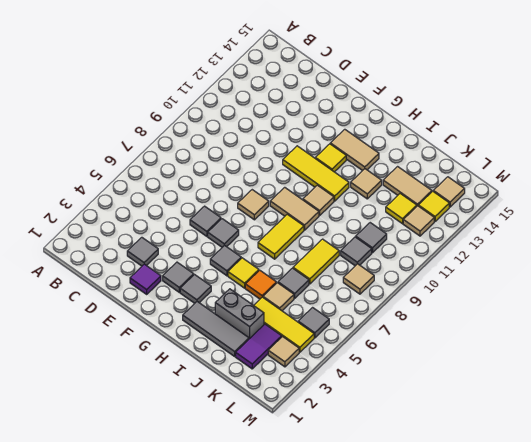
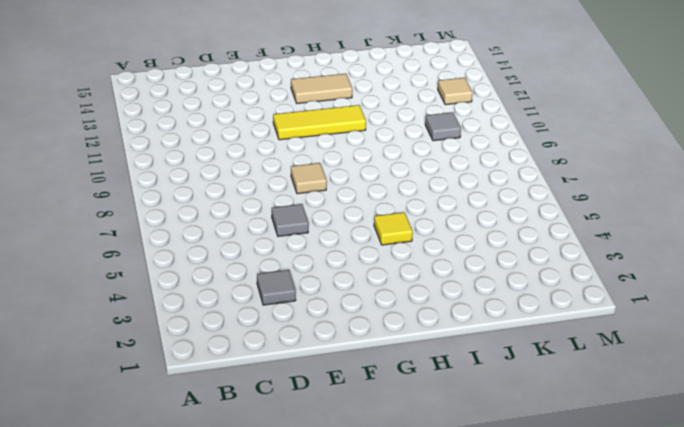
none -> purple 1x1 tile [130,264,161,294]
none -> grey 1x1 tile [163,262,194,292]
none -> grey 1x1 tile [208,219,239,247]
none -> grey 1x1 tile [180,275,211,303]

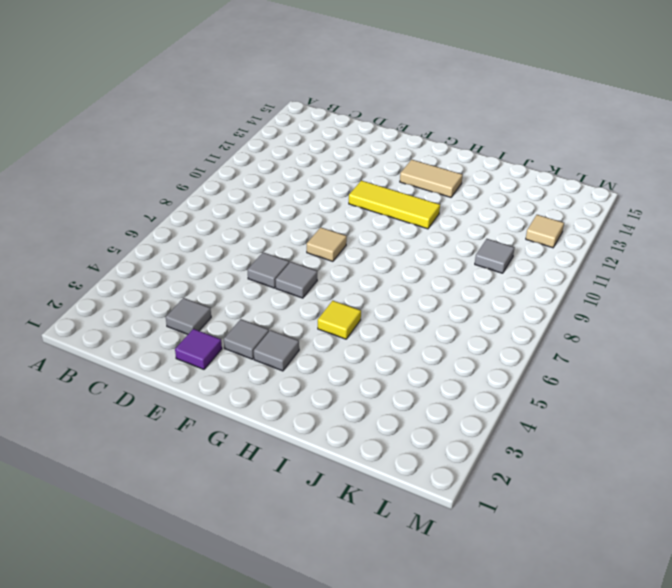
none -> grey 1x1 tile [210,245,241,276]
none -> tan 1x2 tile [270,187,319,230]
none -> yellow 1x1 tile [315,144,346,172]
none -> grey 1x3 tile [183,302,249,356]

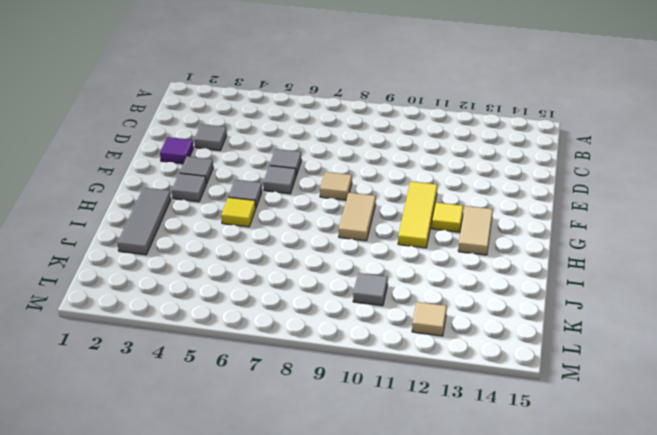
none -> yellow 1x2 tile [258,214,304,259]
none -> tan 1x1 tile [303,185,334,215]
none -> grey 1x2 brick [215,289,264,339]
none -> orange 1x1 tile [245,270,276,299]

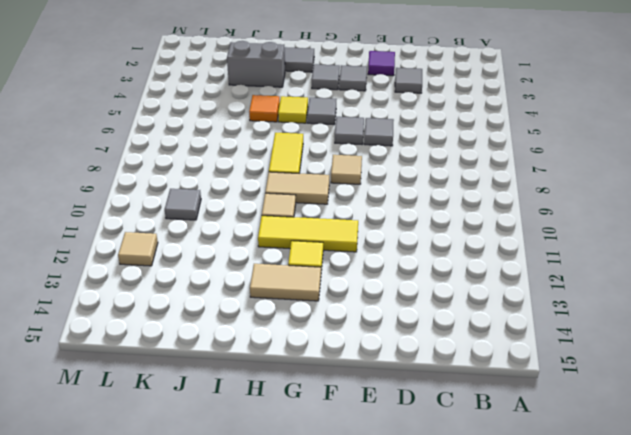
none -> tan 1x1 tile [351,169,382,199]
none -> yellow 1x3 tile [254,297,314,352]
none -> tan 1x1 tile [263,283,294,311]
none -> grey 1x1 tile [278,268,309,298]

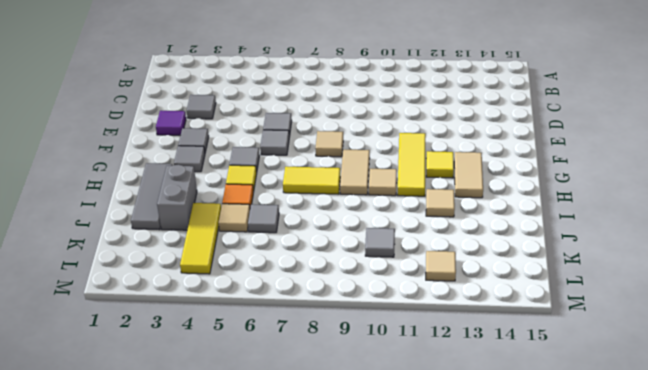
none -> yellow 1x2 tile [293,239,339,284]
none -> tan 1x2 tile [383,167,432,206]
none -> purple 1x2 tile [236,324,282,369]
none -> grey 1x1 tile [341,237,372,266]

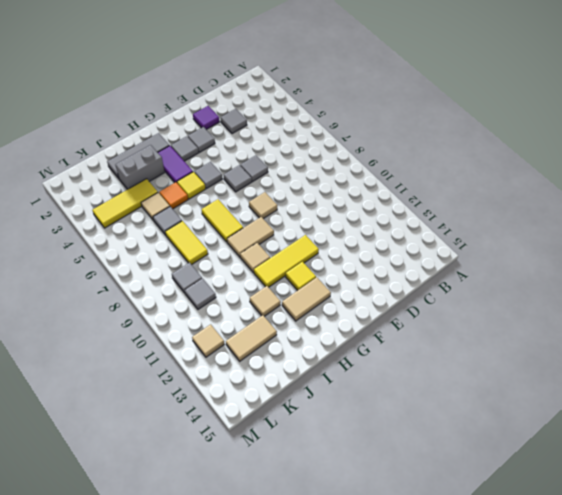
purple 1x2 tile [158,146,193,183] -> purple 1x2 tile moved to [236,324,282,369]
none -> yellow 1x1 tile [386,194,417,224]
none -> tan 1x1 tile [268,337,299,367]
none -> grey 1x1 tile [298,308,329,338]
none -> tan 1x1 tile [343,264,374,294]

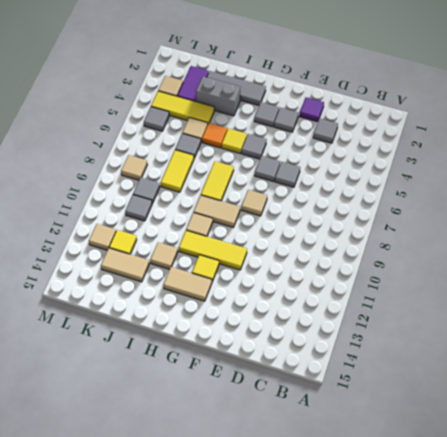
none -> yellow 1x1 tile [418,191,449,221]
none -> tan 1x1 tile [433,177,465,207]

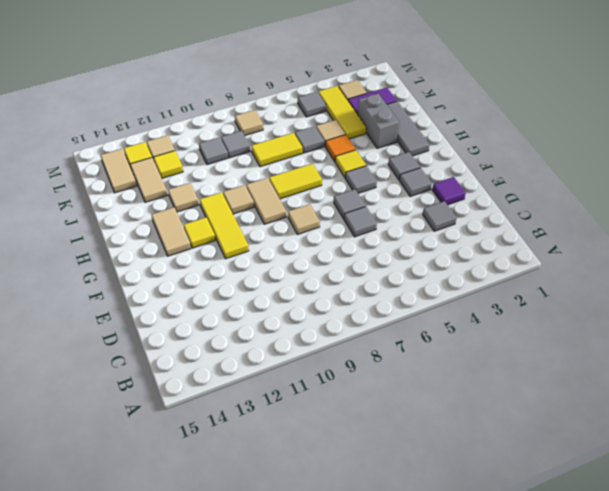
tan 1x2 tile [100,149,137,193] -> tan 1x1 tile [433,177,465,207]

